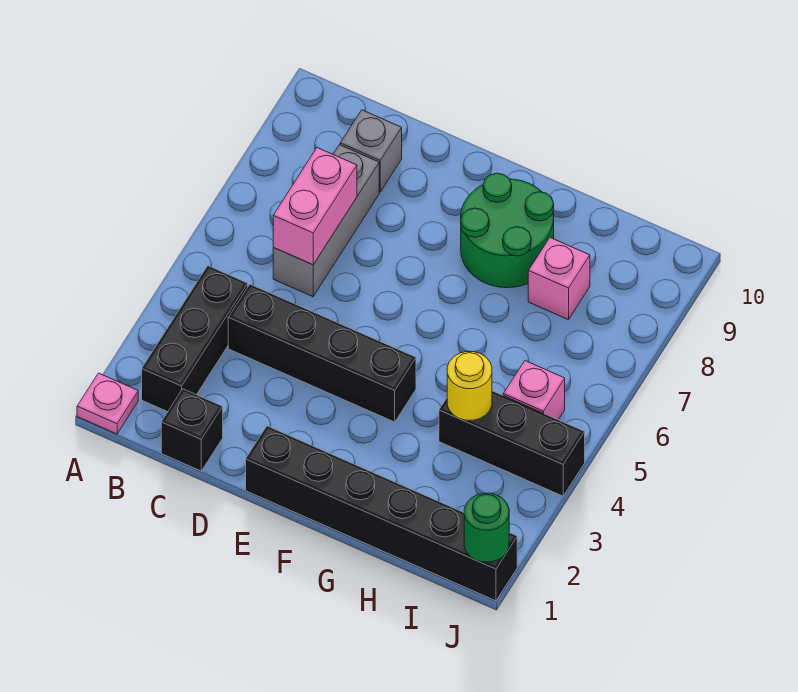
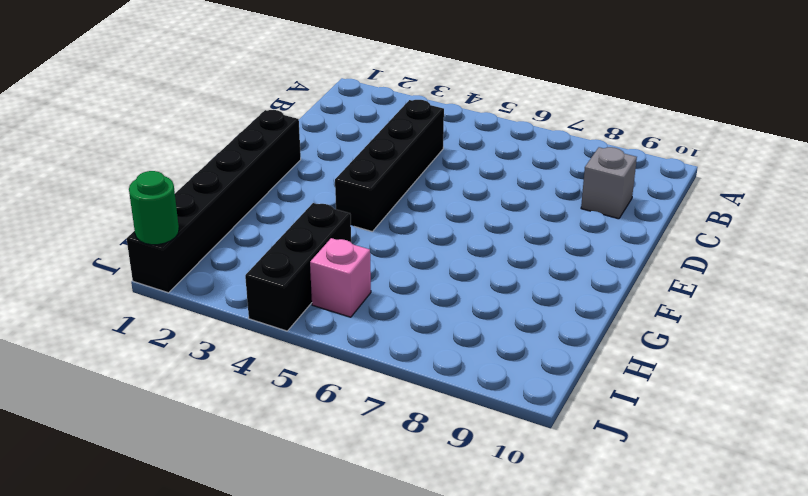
none -> pink 1x1 plate [77,373,138,434]
none -> black 1x3 brick [142,266,248,412]
none -> black 1x1 brick [161,389,223,471]

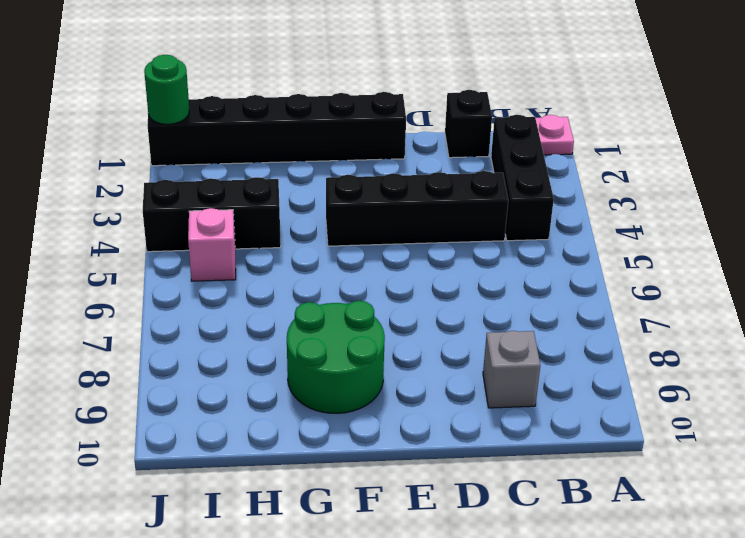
none -> grey 1x3 brick [273,145,379,297]
none -> pink 1x1 brick [528,238,590,320]
none -> pink 1x2 brick [273,148,357,265]

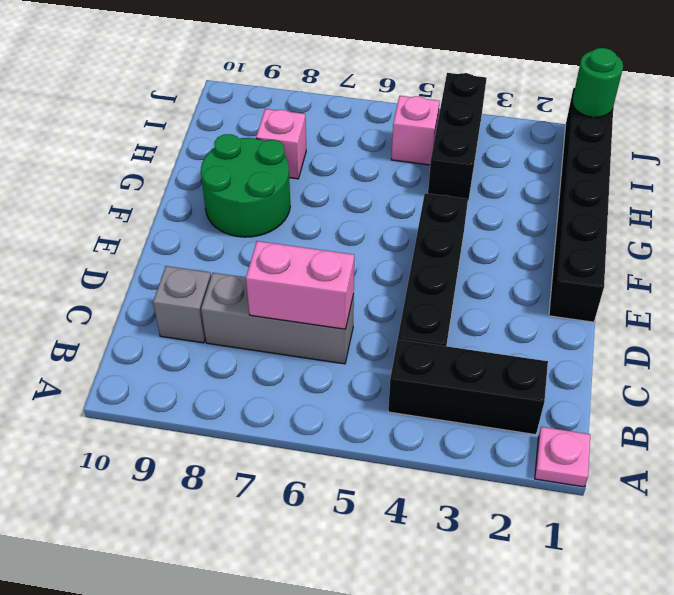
none -> black 1x1 brick [161,389,223,471]
none -> yellow 1x1 round brick [447,352,492,420]

